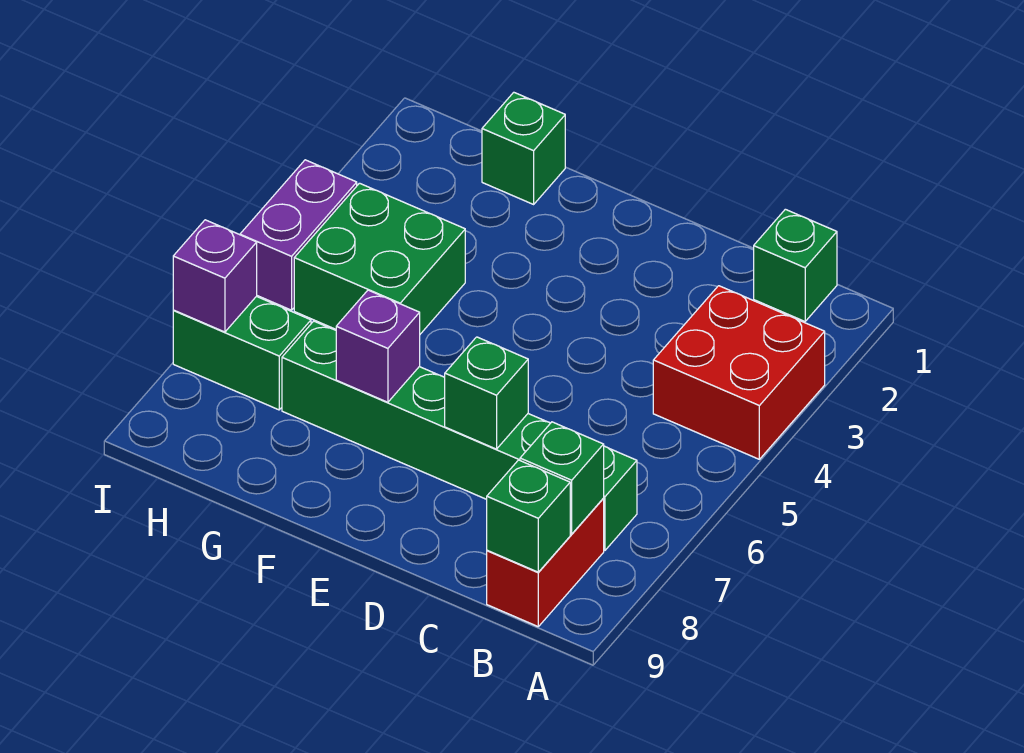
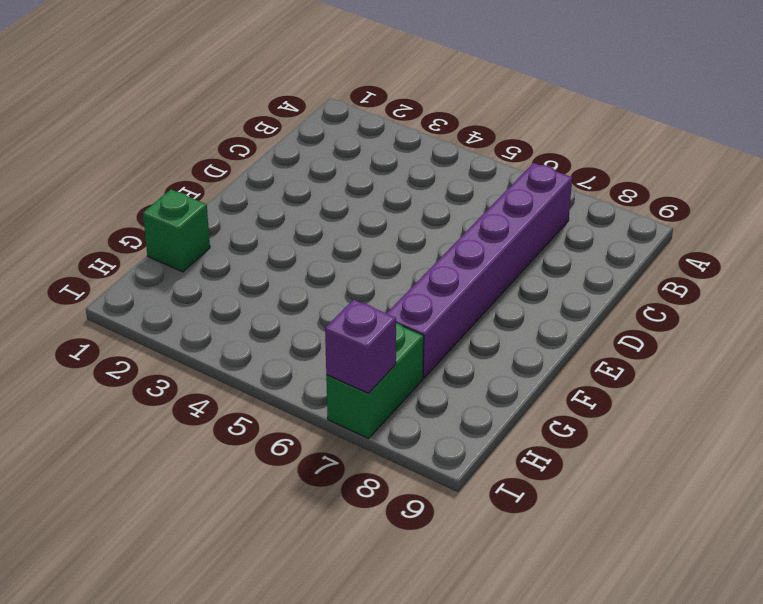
purple 1x6 brick [387,163,572,378] -> green 1x6 brick [282,321,637,550]
none -> red 2x2 brick [653,286,825,459]
none -> green 1x1 brick [754,209,837,321]
none -> red 1x2 brick [487,499,604,626]

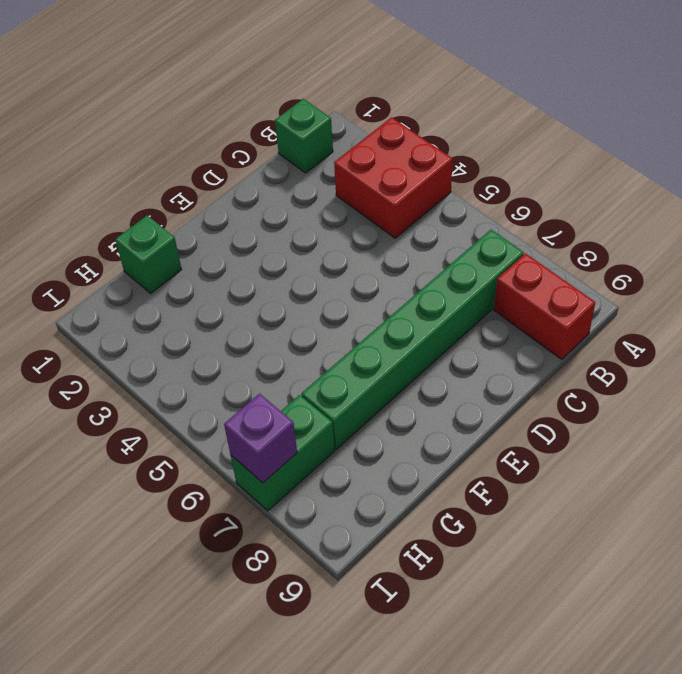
none -> green 2x2 brick [294,183,465,334]
none -> purple 1x2 brick [240,160,357,310]
none -> green 1x1 brick [520,422,604,534]

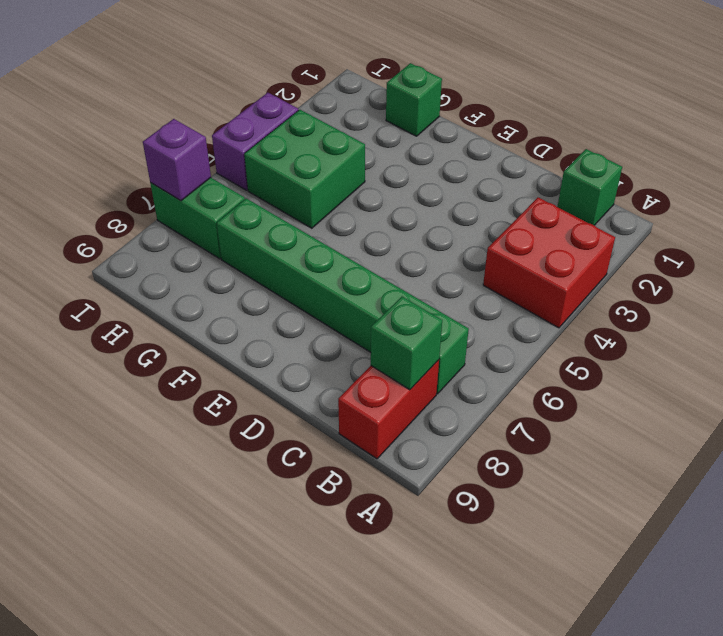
none -> green 1x1 brick [487,460,570,572]
none -> green 1x1 brick [445,337,528,449]
none -> purple 1x1 brick [336,290,420,402]

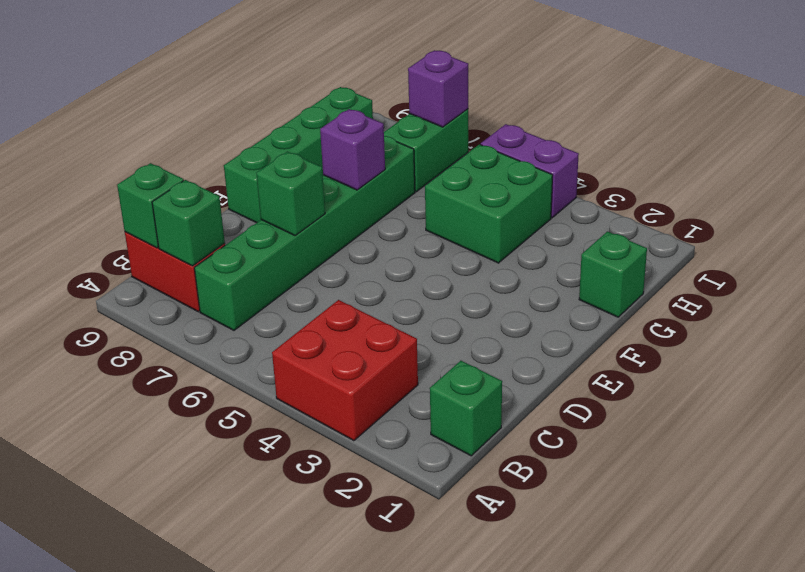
green 1x4 brick [224,87,373,223] -> none

